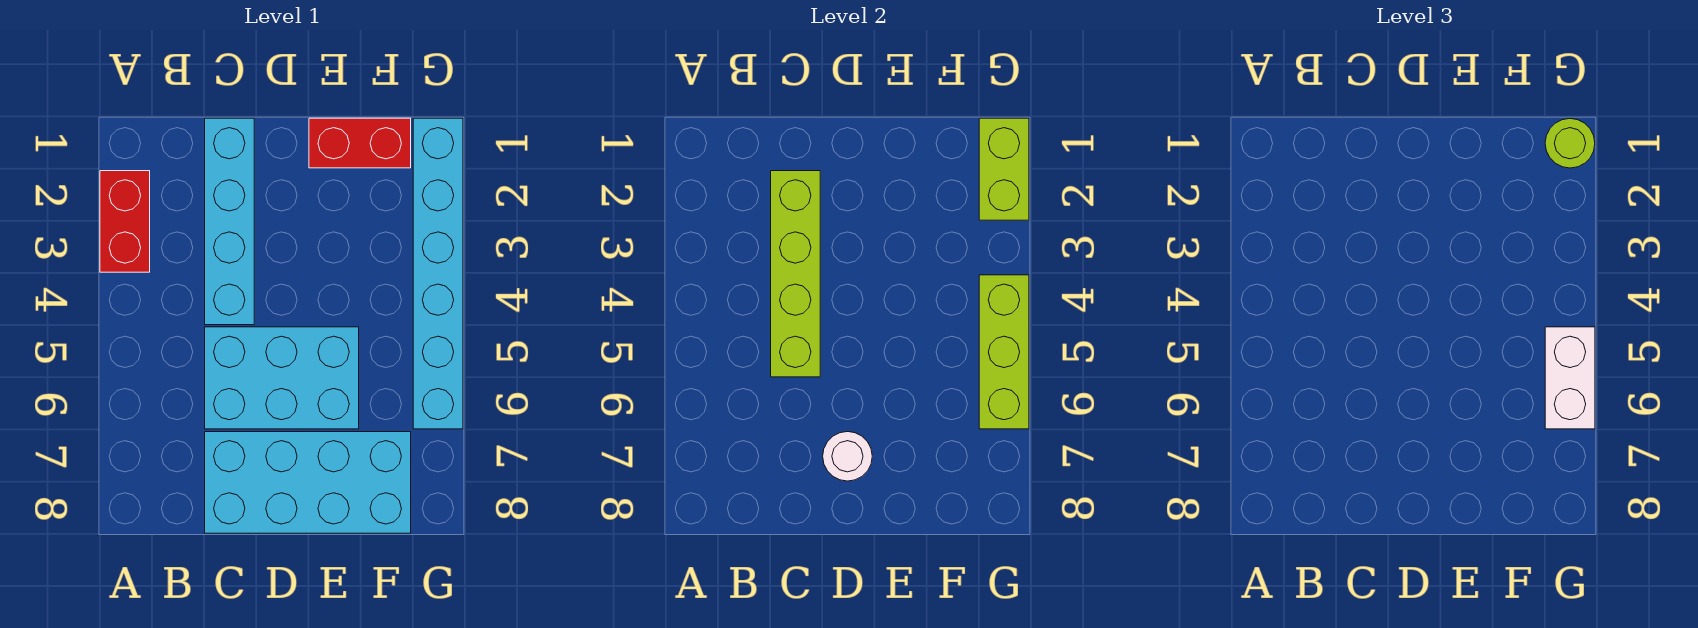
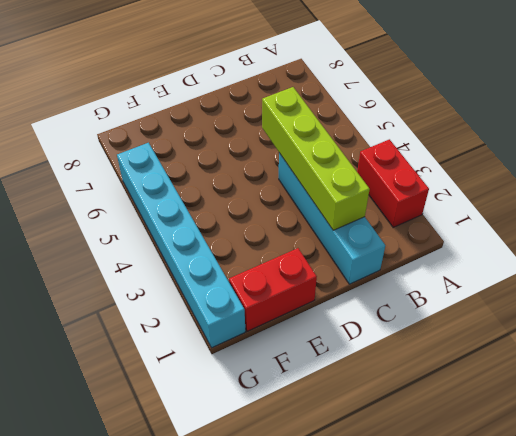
none -> cyan 2x3 brick [205,327,359,429]
none -> cyan 2x4 brick [205,432,411,533]
none -> white 1x1 round brick [823,432,872,481]

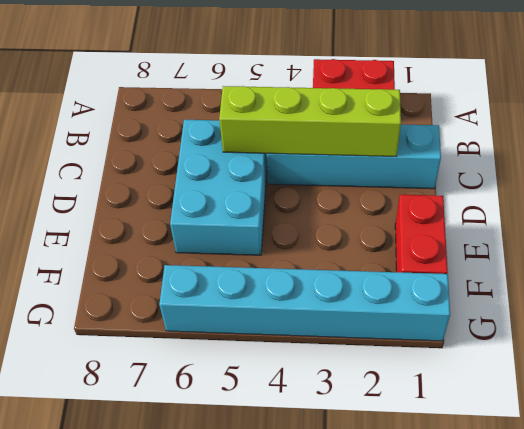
none -> cyan 2x4 brick [205,432,411,533]
none -> white 1x1 round brick [823,432,872,481]
none -> lime 1x2 brick [979,118,1029,220]

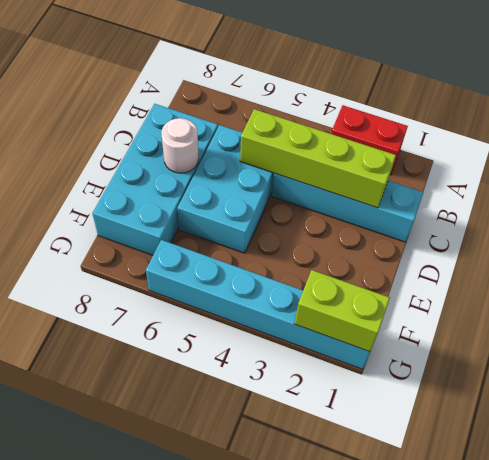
none -> red 1x2 brick [309,118,411,168]
none -> lime 1x3 brick [979,275,1029,429]
none -> lime 1x1 round brick [1545,119,1595,168]

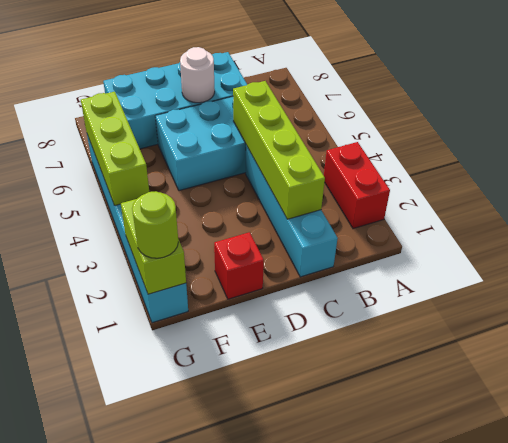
red 1x1 brick [214,232,264,299] -> red 1x2 brick [309,118,411,168]
none -> white 1x2 brick [1545,327,1595,429]

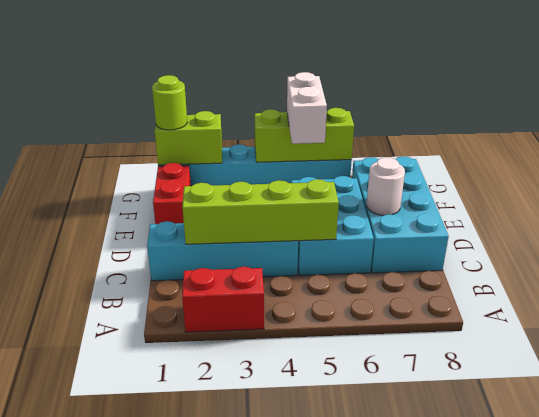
white 1x2 brick [287,72,327,144] -> white 1x2 brick turned to [1545,327,1595,429]

